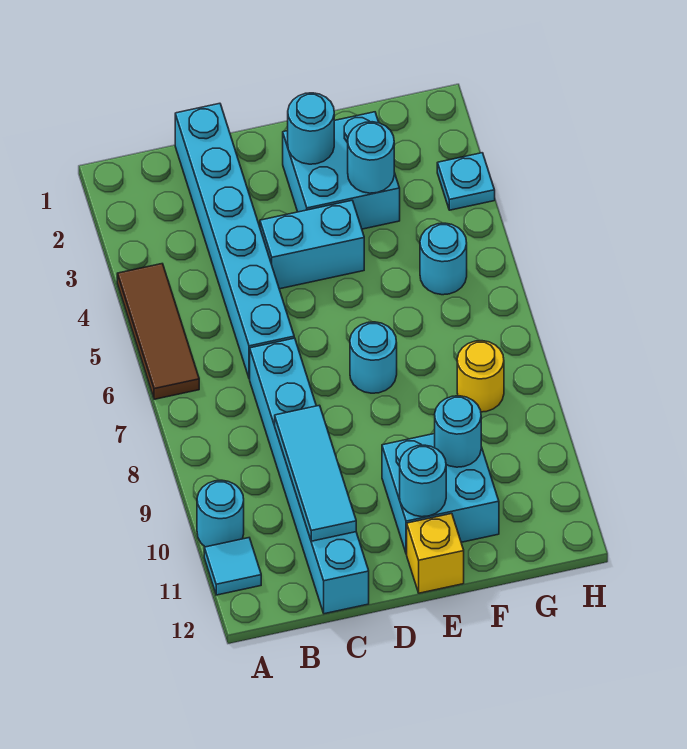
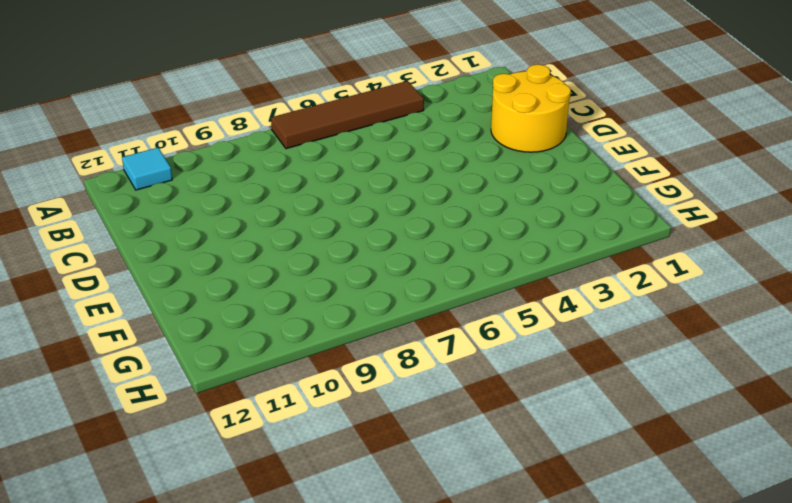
brown 1x4 tile [271,81,424,149] -> brown 1x3 tile [117,264,199,399]
yellow 2x2 round brick [491,65,571,152] -> cyan 1x6 brick [175,103,294,379]
none -> cyan 1x1 round brick [197,480,244,547]
none -> cyan 1x6 brick [250,338,369,614]
none -> cyan 1x2 brick [260,200,364,289]

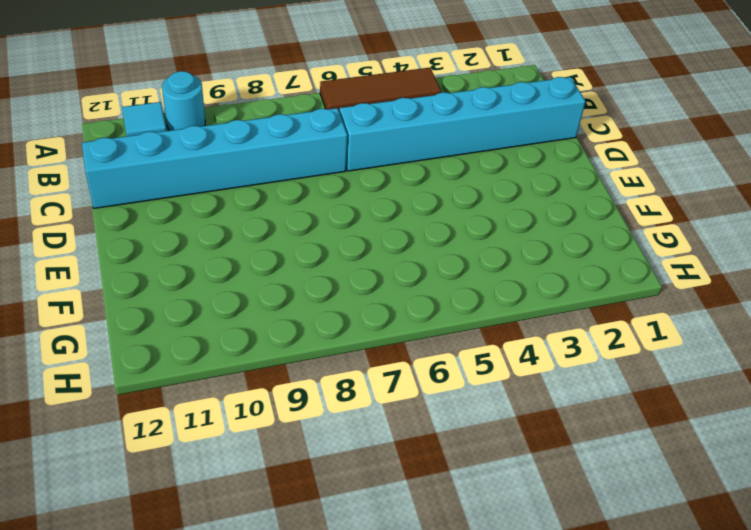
none -> cyan 1x2 brick [260,200,364,289]
none -> cyan 2x2 brick [283,112,400,229]
none -> cyan 1x1 round brick [350,322,397,393]

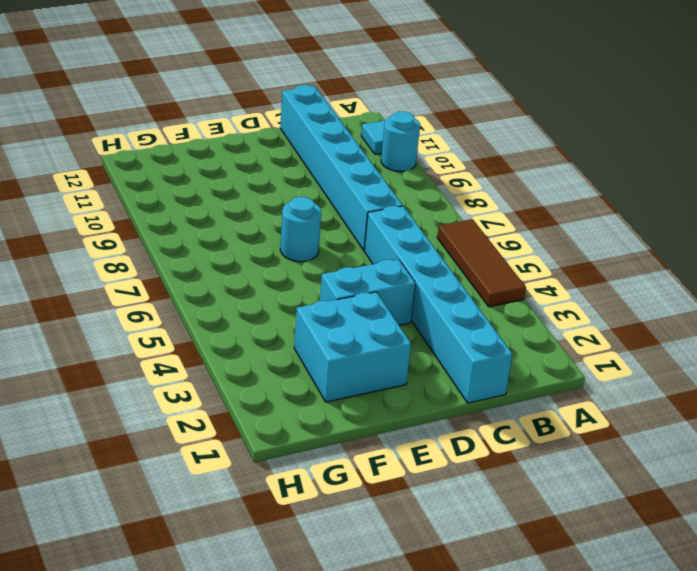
none -> cyan 2x2 brick [382,434,499,554]
none -> yellow 1x1 brick [407,514,464,593]
none -> cyan 1x1 round brick [420,223,467,295]

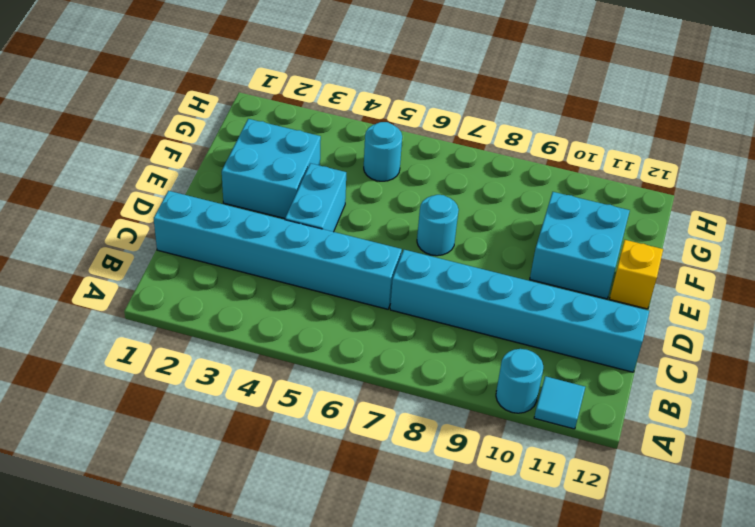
none -> brown 1x3 tile [117,264,199,399]
none -> yellow 1x1 round brick [457,341,504,412]
none -> cyan 1x1 plate [437,153,495,210]

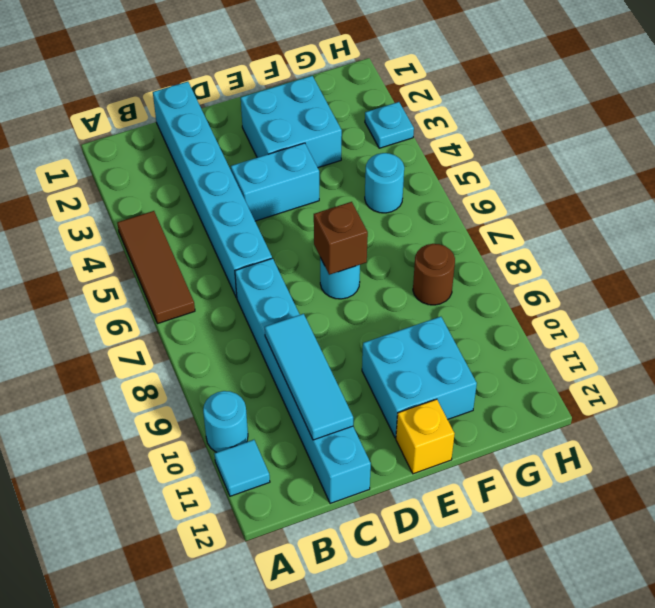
brown 1x1 brick [314,202,368,275] -> none
brown 1x1 round brick [413,244,455,305] -> yellow 1x1 round brick [457,341,504,412]
none -> cyan 1x1 round brick [288,93,334,164]
none -> cyan 1x1 round brick [400,445,446,517]
none -> cyan 1x1 round brick [348,122,394,193]

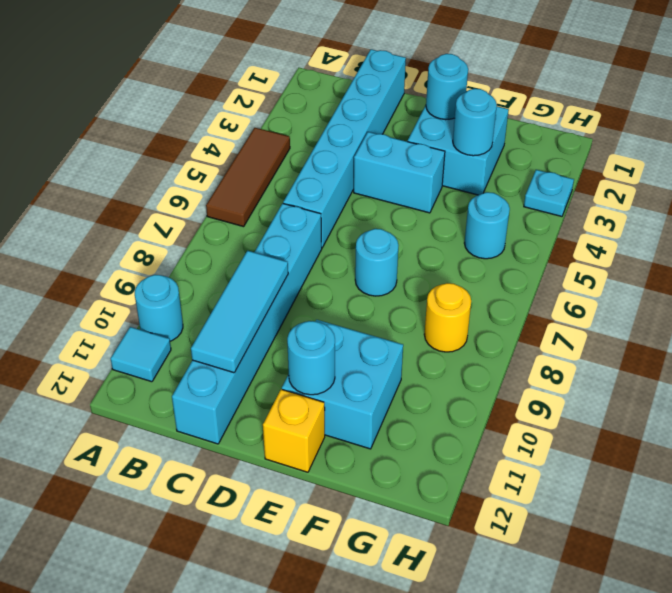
none -> cyan 1x1 round brick [435,396,481,467]

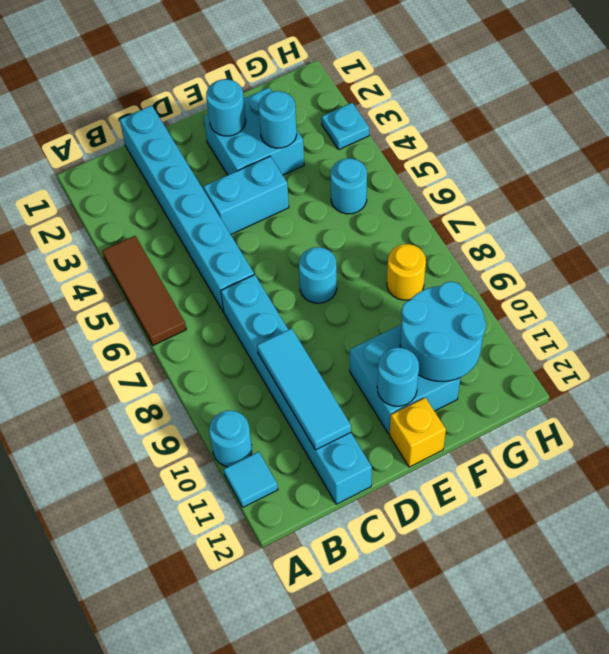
cyan 2x2 round brick [400,282,486,382] -> cyan 1x1 round brick [435,396,481,467]

